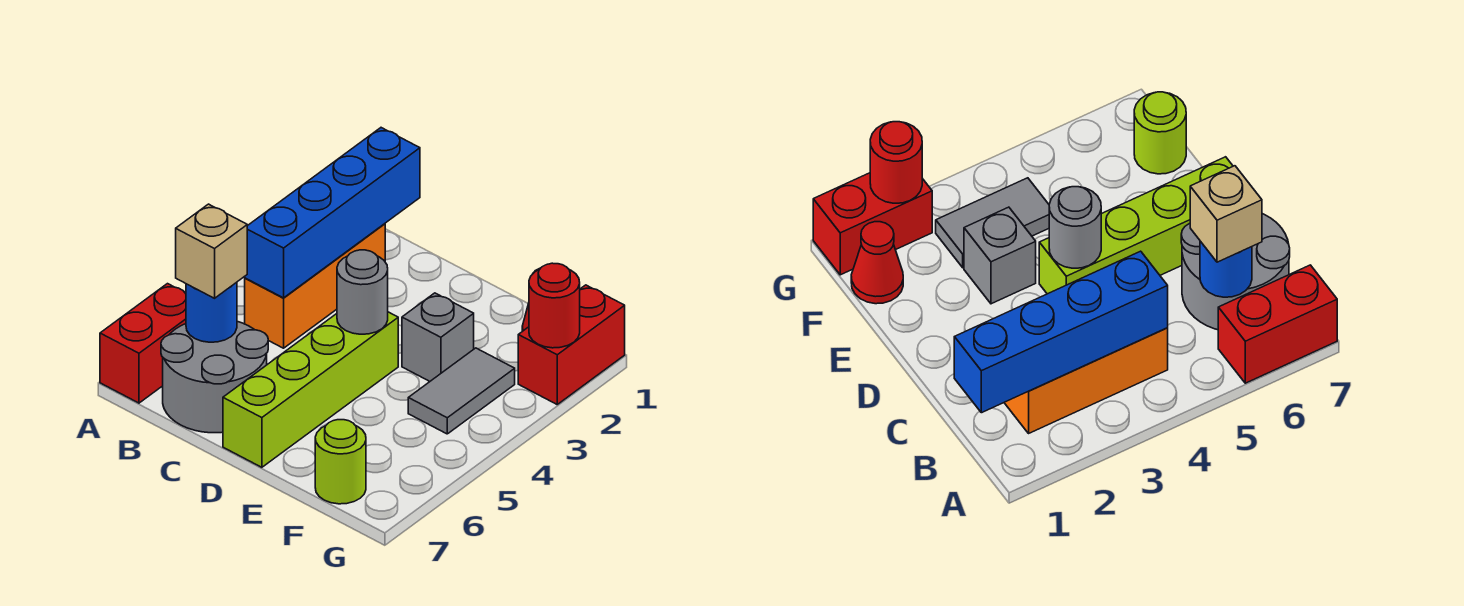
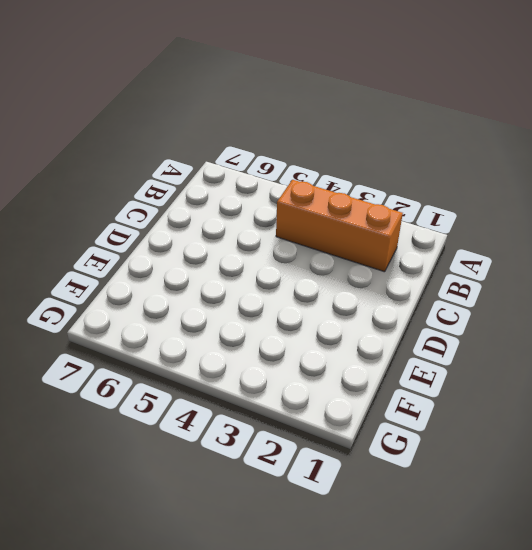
none -> red 1x2 brick [100,284,186,403]
none -> grey 2x2 round brick [161,321,268,433]
none -> lime 1x4 brick [223,312,398,467]

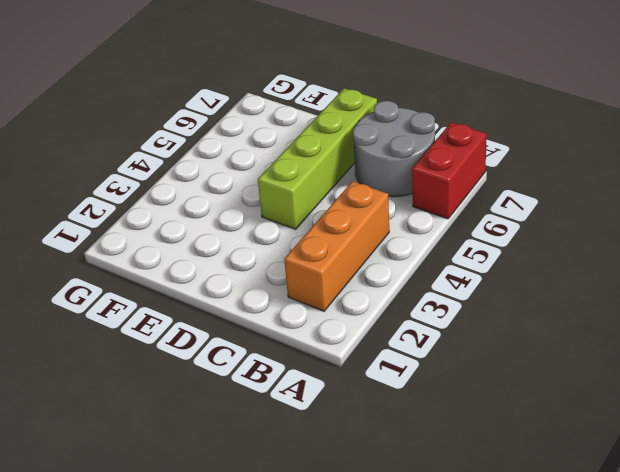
none -> grey 1x1 brick [402,293,474,381]
none -> red 1x1 cone [851,222,903,304]
none -> grey 1x2 tile [408,348,515,434]

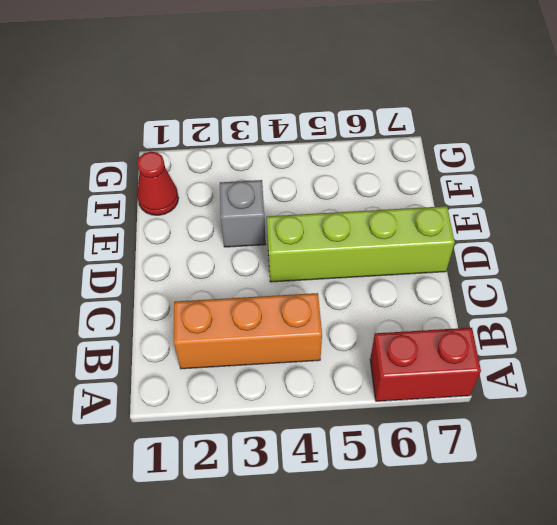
none -> grey 2x2 round brick [161,321,268,433]
none -> grey 1x2 tile [408,348,515,434]
none -> lime 1x1 round brick [315,420,366,504]

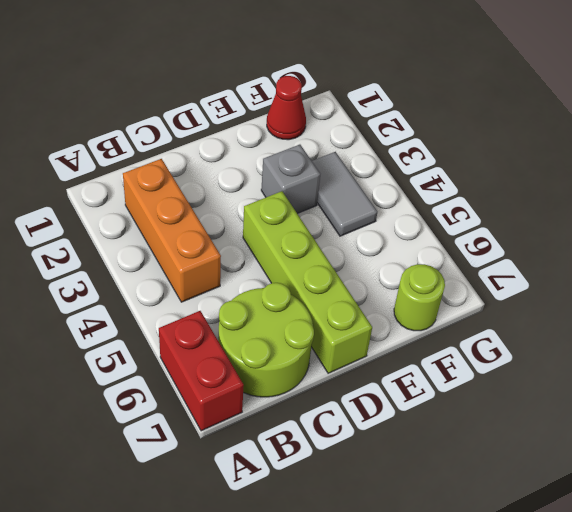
lime 2x2 round brick [218,283,314,397] -> grey 2x2 round brick [161,321,268,433]
none -> red 1x2 brick [518,285,625,404]
none -> blue 1x4 brick [245,128,420,298]
none -> blue 1x1 round brick [186,282,237,342]

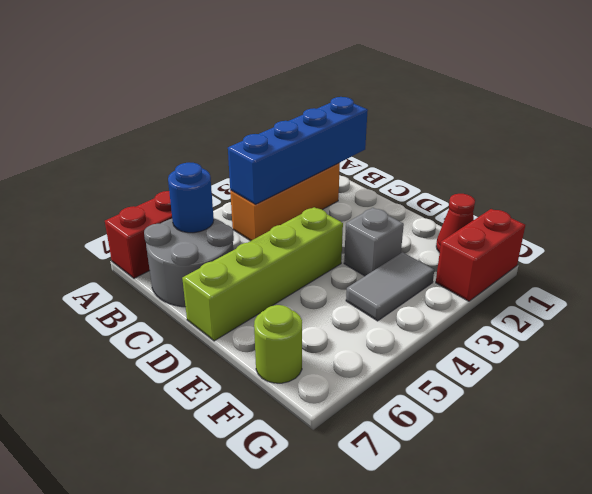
none -> grey 1x1 round brick [337,250,388,334]
none -> red 1x1 round brick [529,263,580,348]
none -> tan 1x1 brick [176,204,247,298]

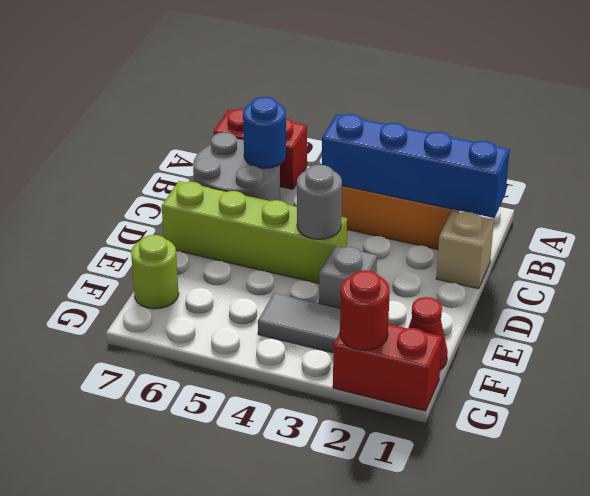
tan 1x1 brick [436,211,494,289] -> tan 1x1 brick moved to [176,204,247,298]

